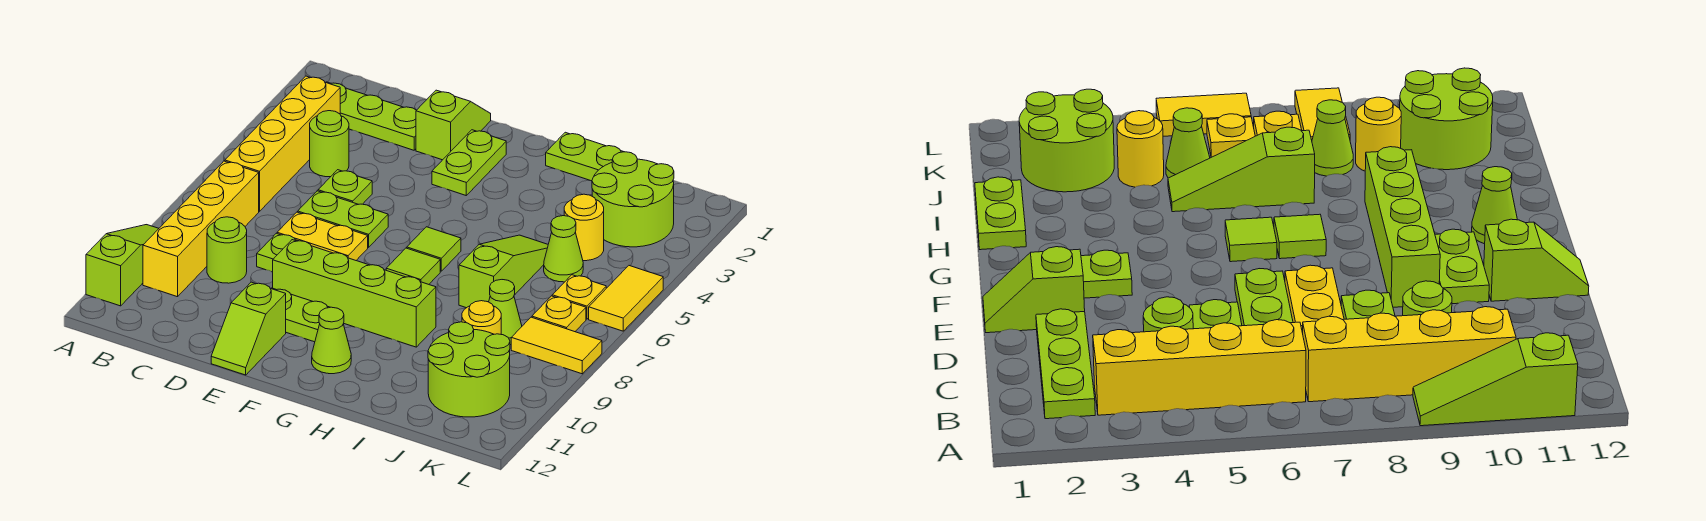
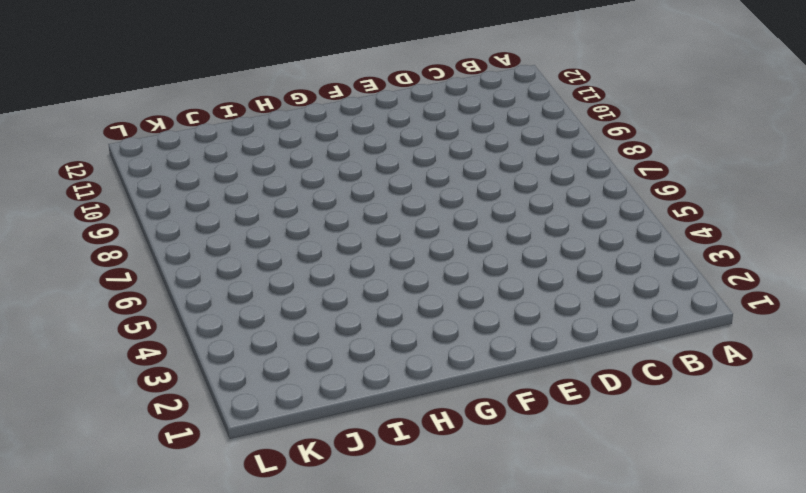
none -> lime 1x3 slope [86,225,159,306]
none -> lime 1x3 plate [326,82,416,150]
none -> yellow 1x4 brick [225,76,340,212]
none -> yellow 1x4 brick [143,161,259,297]

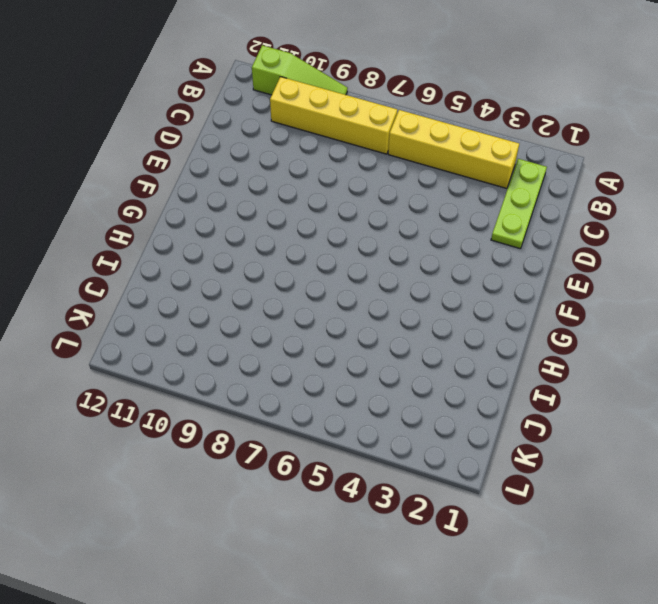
none -> lime 1x1 round brick [310,111,349,177]
none -> lime 1x1 round brick [207,217,247,283]
none -> lime 1x1 plate [318,170,372,204]
none -> lime 1x2 plate [298,191,388,247]

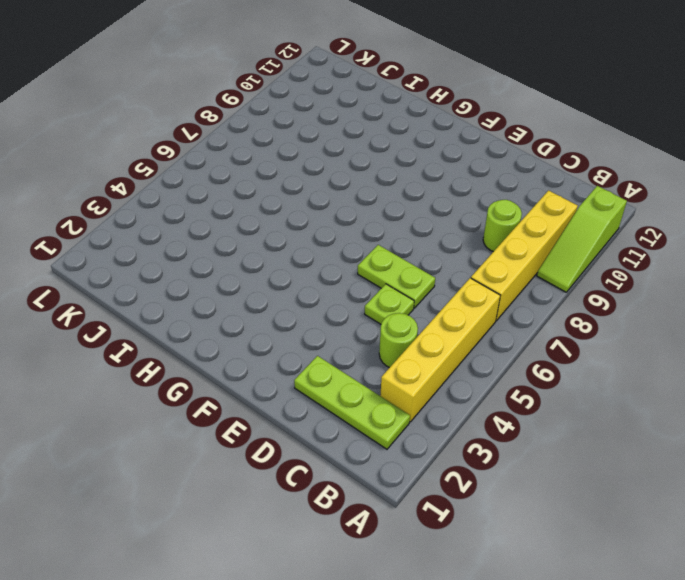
none -> yellow 1x2 plate [277,212,368,260]
none -> lime 1x1 plate [257,233,298,272]
none -> lime 1x2 slope [416,90,491,160]
none -> lime 1x4 brick [273,240,436,347]

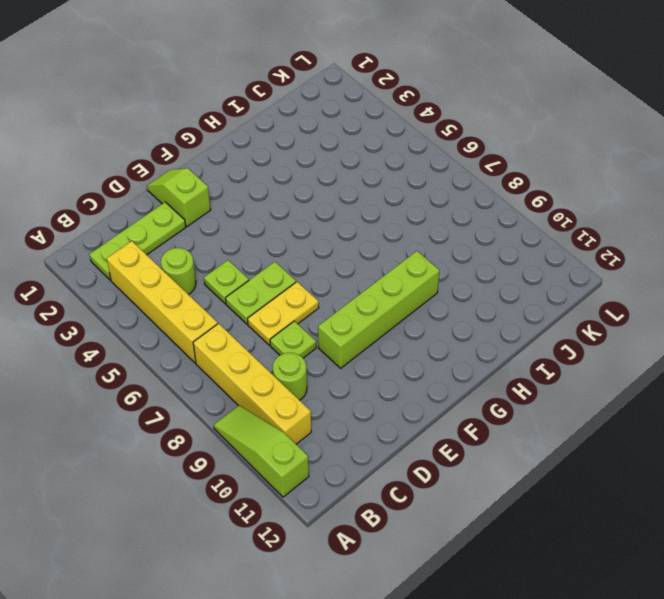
none -> lime 1x2 plate [271,288,330,342]
none -> lime 1x2 slope [211,282,286,375]
none -> lime 1x2 plate [432,130,506,195]
none -> lime 1x1 tile [407,227,461,271]

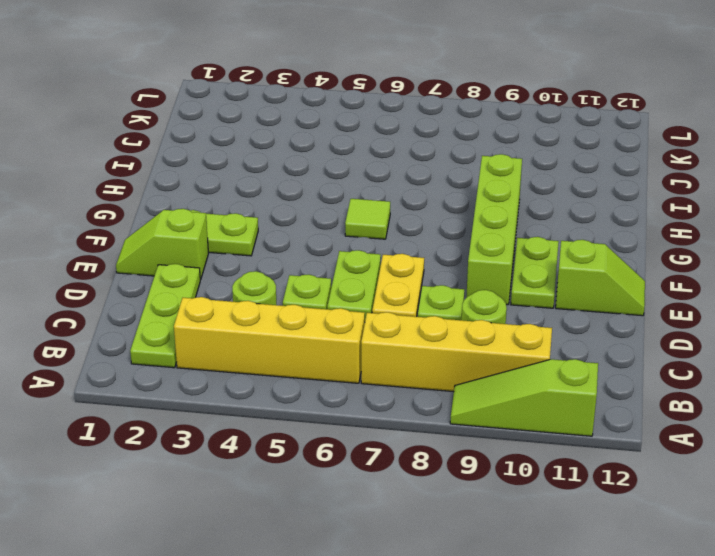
none -> lime 1x1 tile [386,248,440,284]
none -> lime 1x1 cone [312,307,351,374]
none -> lime 1x2 plate [546,132,623,181]
none -> lime 1x3 slope [459,235,548,308]

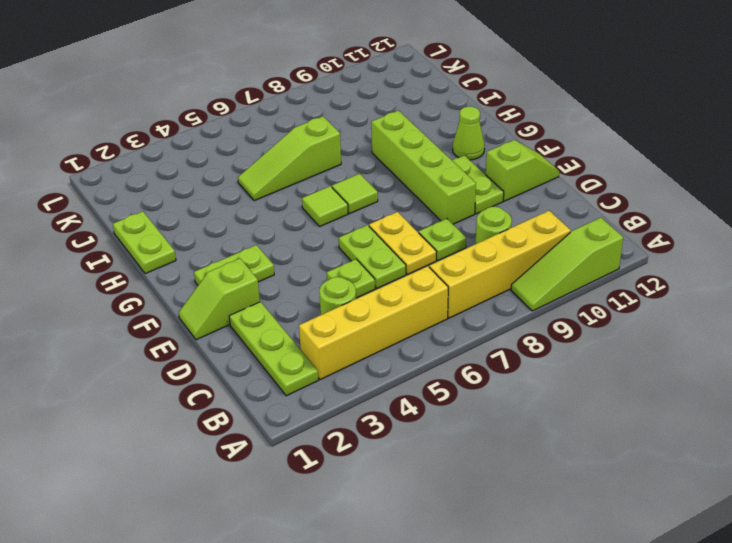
none -> lime 2x2 round brick [592,152,674,247]
none -> yellow 1x1 round brick [564,194,604,261]
none -> lime 1x1 cone [544,216,583,282]
none -> lime 1x1 cone [489,280,522,345]

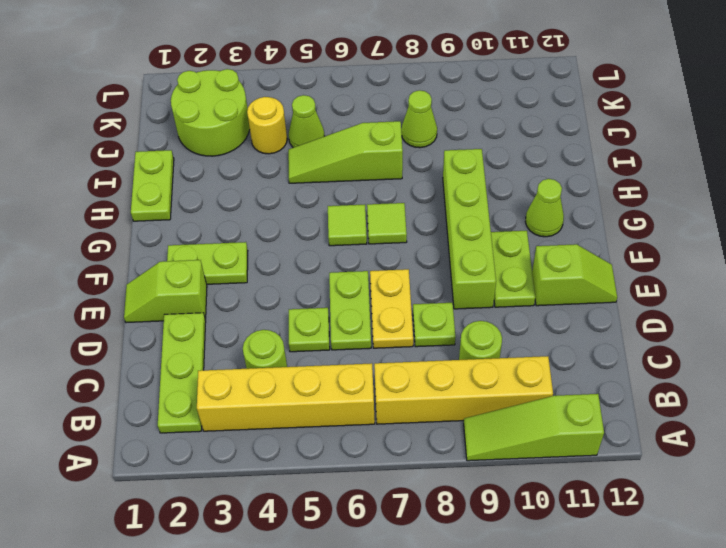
none -> yellow 1x1 round brick [462,301,501,334]
none -> lime 2x2 round brick [428,322,510,417]
none -> yellow 1x1 plate [552,275,606,319]
none -> yellow 1x1 plate [532,296,586,332]

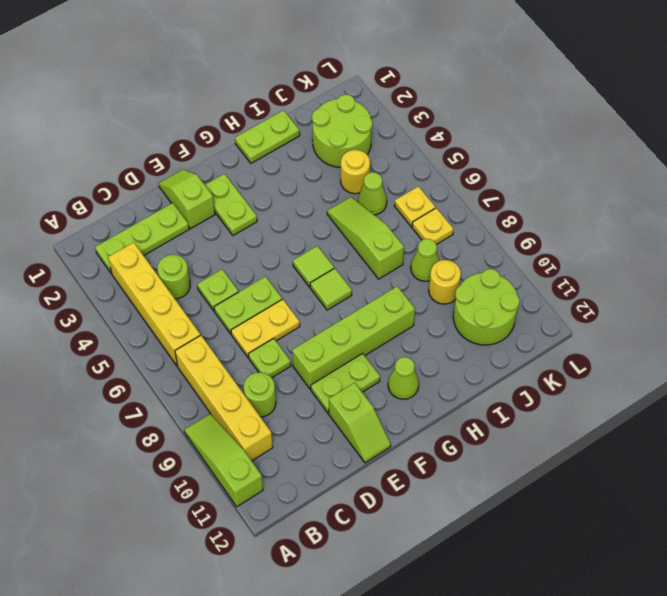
none -> yellow 1x2 tile [511,317,602,374]
none -> yellow 1x2 tile [589,266,663,331]

